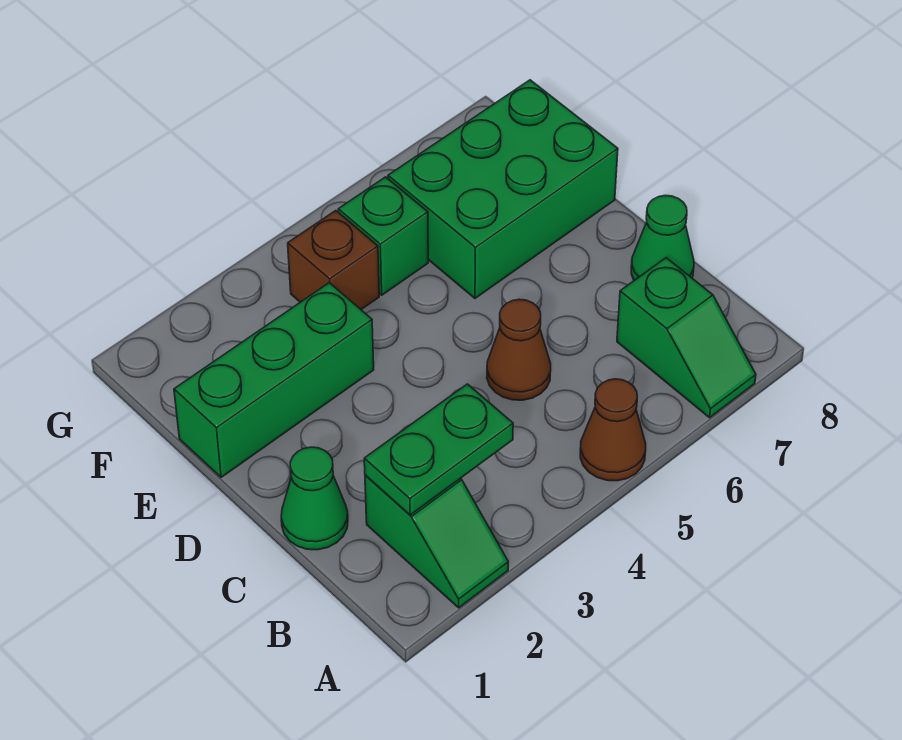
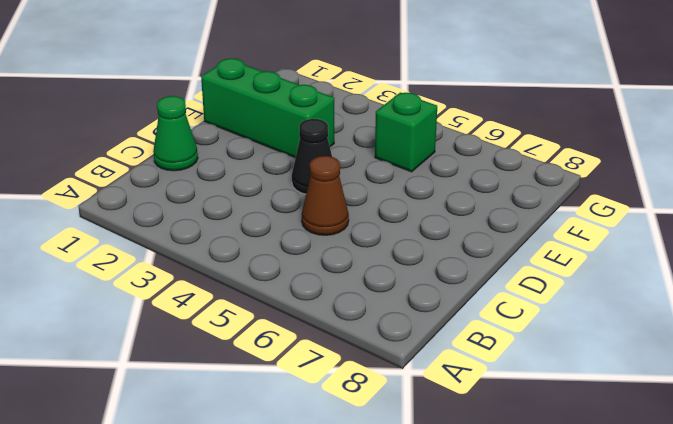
black 1x1 cone [292,119,332,194] -> none
none -> green 1x2 slope [365,475,508,608]
none -> brown 1x1 cone [580,379,646,481]

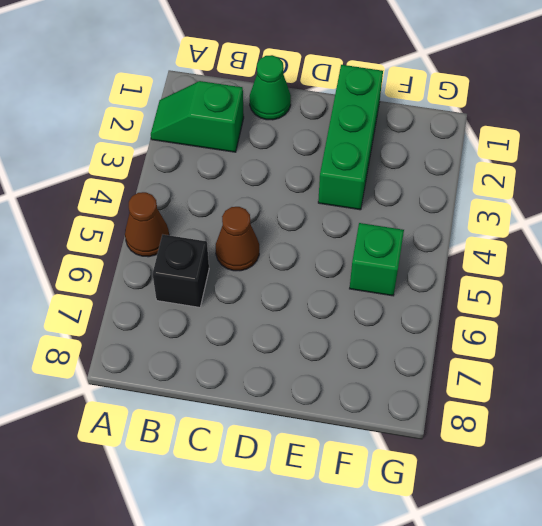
black 1x1 brick [153,235,209,307] -> none
none -> green 1x2 slope [617,258,756,418]
none -> green 1x1 cone [631,195,694,280]

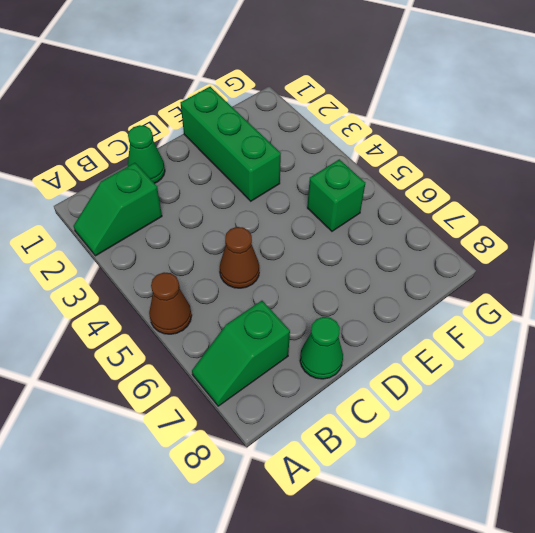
none -> green 2x3 brick [388,80,618,298]
none -> brown 1x1 brick [288,211,379,310]

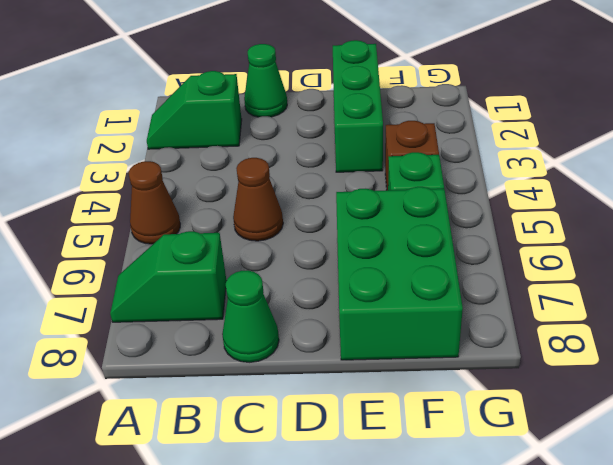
none -> green 1x2 plate [364,384,513,515]

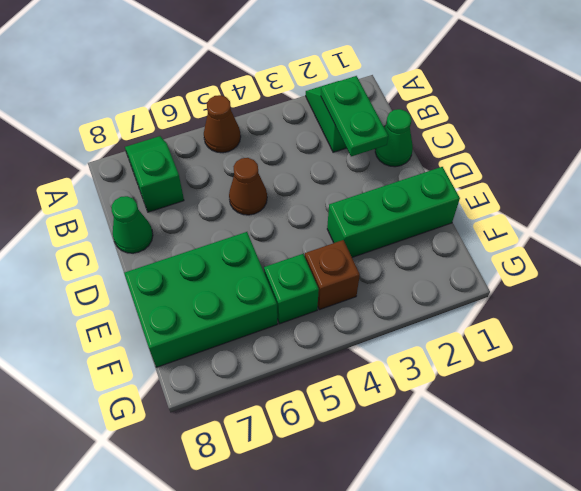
green 1x2 plate [321,76,388,156] -> green 1x2 plate turned to [364,384,513,515]

